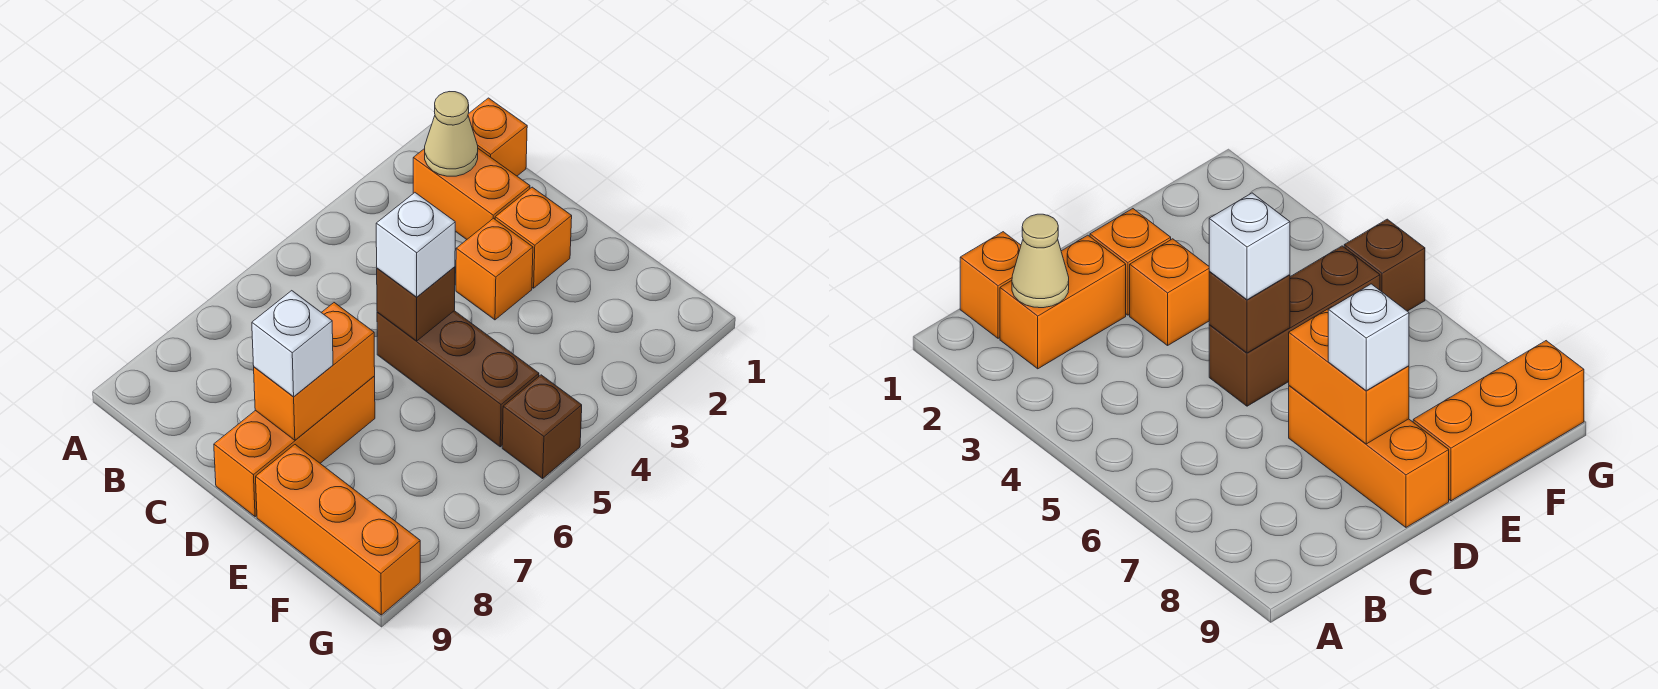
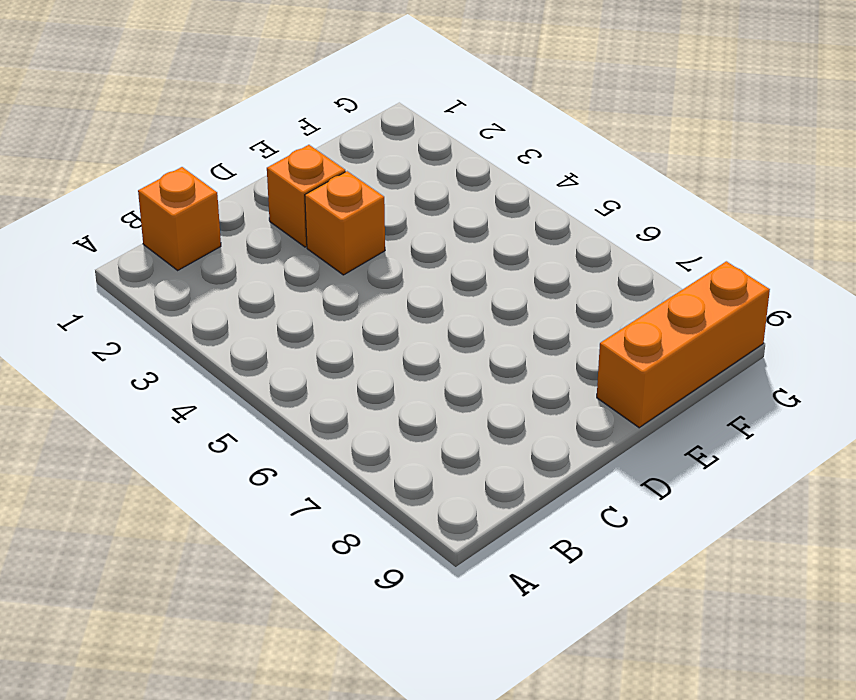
none -> orange 1x2 brick [413,149,530,239]
none -> brown 1x3 brick [377,311,539,447]
none -> orange 1x3 brick [214,376,375,517]

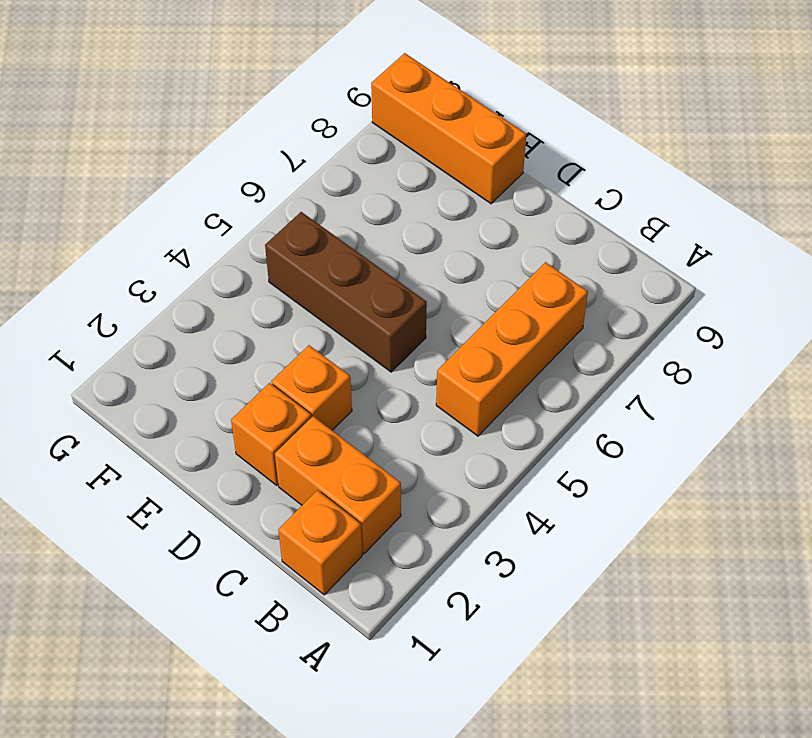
orange 1x3 brick [436,262,588,436] -> orange 1x3 brick moved to [214,376,375,517]
none -> brown 1x1 brick [502,375,582,478]
none -> tan 1x1 cone [425,92,478,176]
none -> brown 1x1 brick [377,267,455,341]

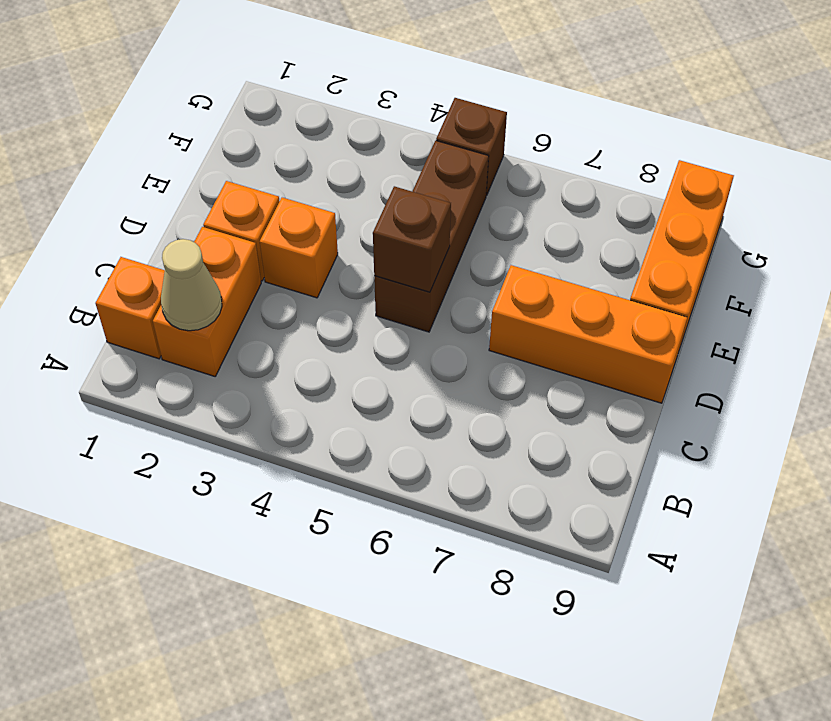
none -> orange 1x2 brick [254,303,375,440]
none -> white 1x1 brick [376,193,455,297]
none -> white 1x1 brick [252,291,333,397]

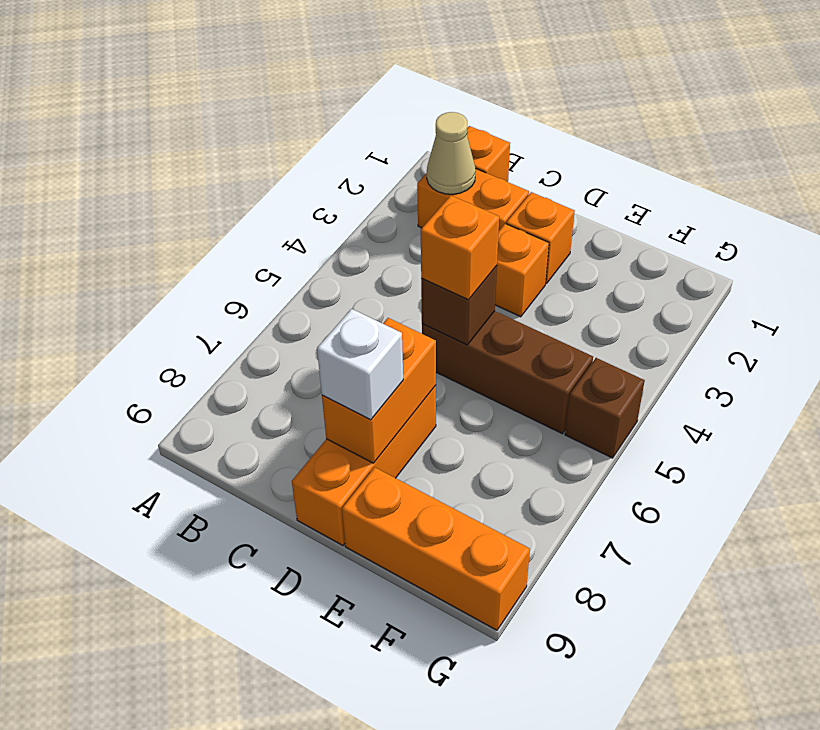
orange 1x1 brick [421,196,499,300] -> white 1x1 brick [376,193,455,297]

